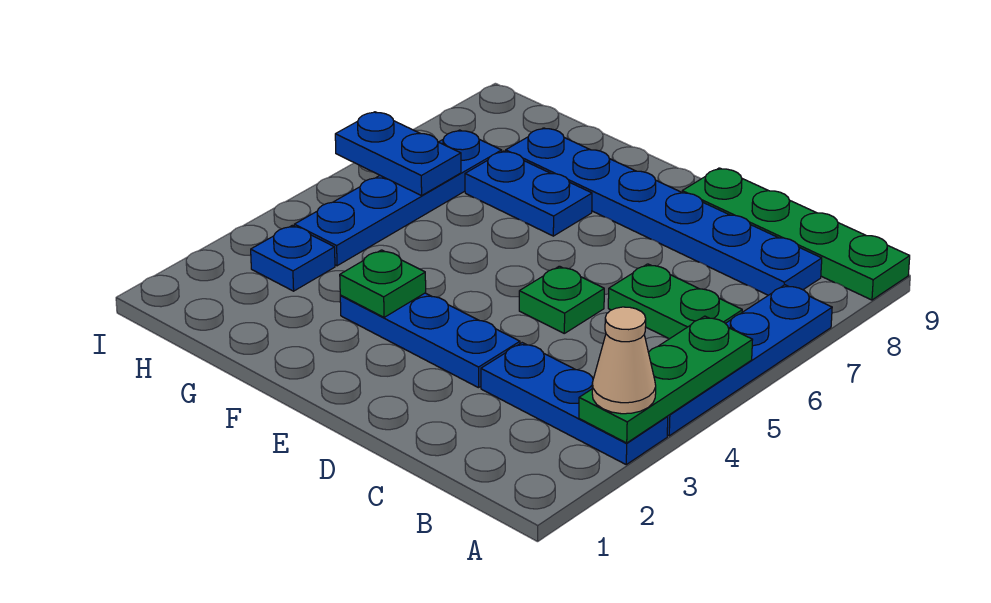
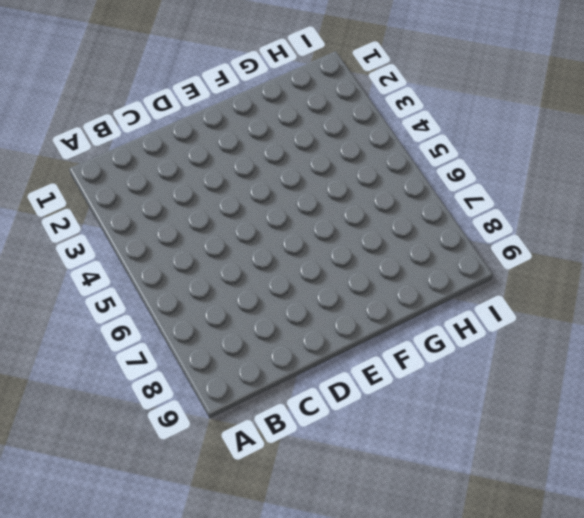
none -> blue 1x3 plate [481,343,668,464]
none -> blue 1x4 plate [667,285,832,436]
none -> green 1x4 plate [682,168,910,300]

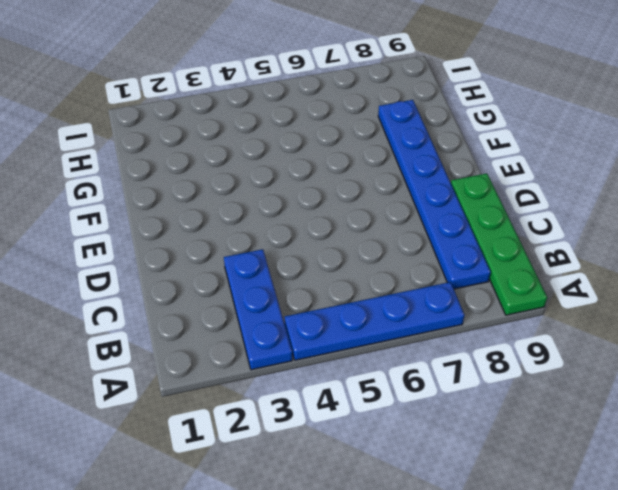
none -> green 1x2 plate [608,264,742,339]
none -> blue 1x3 plate [340,293,520,388]
none -> green 1x1 plate [519,266,604,333]

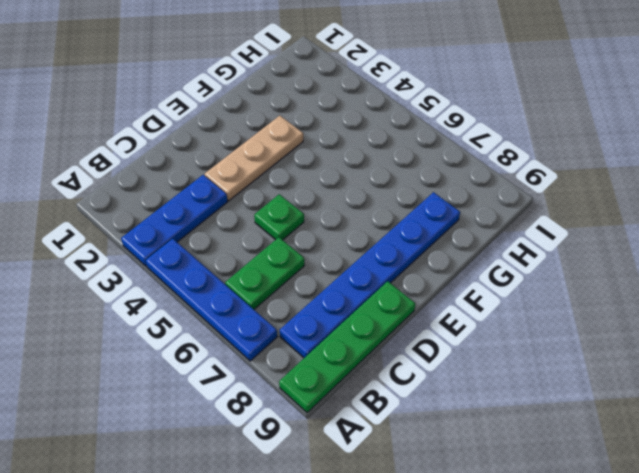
tan 1x3 plate [205,116,303,201] -> blue 1x3 plate [340,293,520,388]
none -> blue 1x2 plate [465,151,592,236]
none -> blue 1x1 plate [251,226,335,291]
none -> blue 1x4 plate [294,130,502,266]

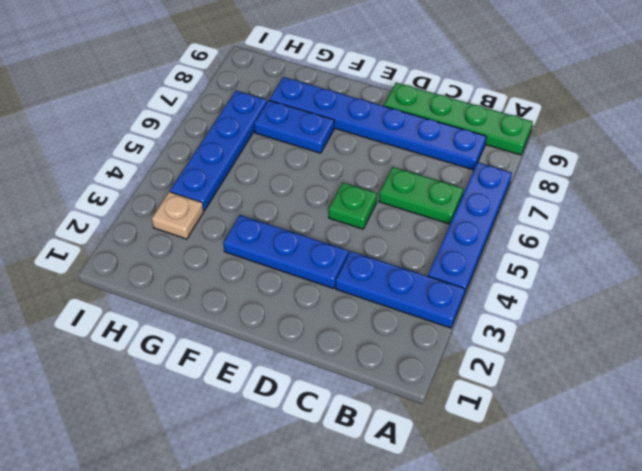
tan 1x1 plate [152,192,204,239] -> blue 1x1 plate [251,226,335,291]
none -> green 1x3 plate [579,316,752,443]
none -> green 1x1 plate [340,250,426,317]
none -> blue 1x2 plate [335,112,461,196]

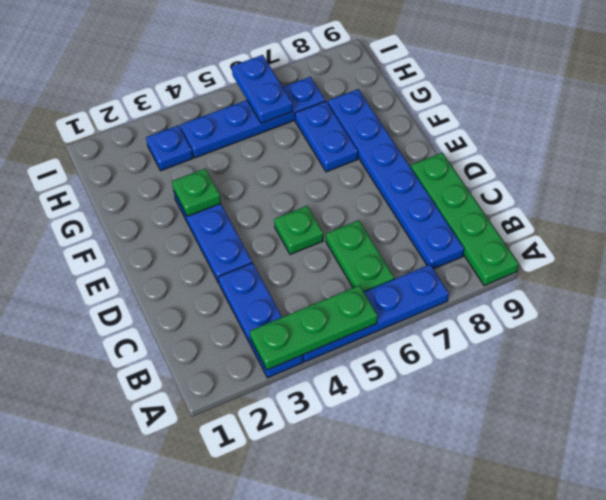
none -> tan 1x1 cone [592,307,656,414]

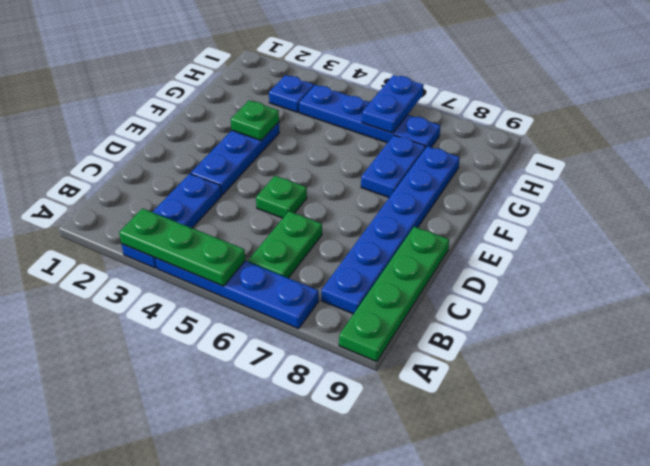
none -> tan 1x1 cone [592,307,656,414]

